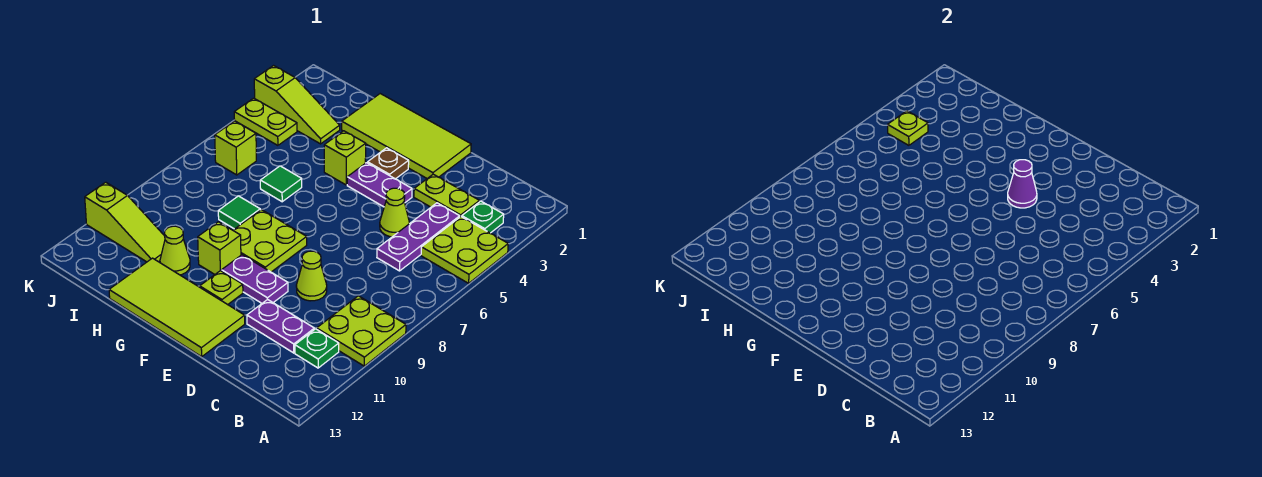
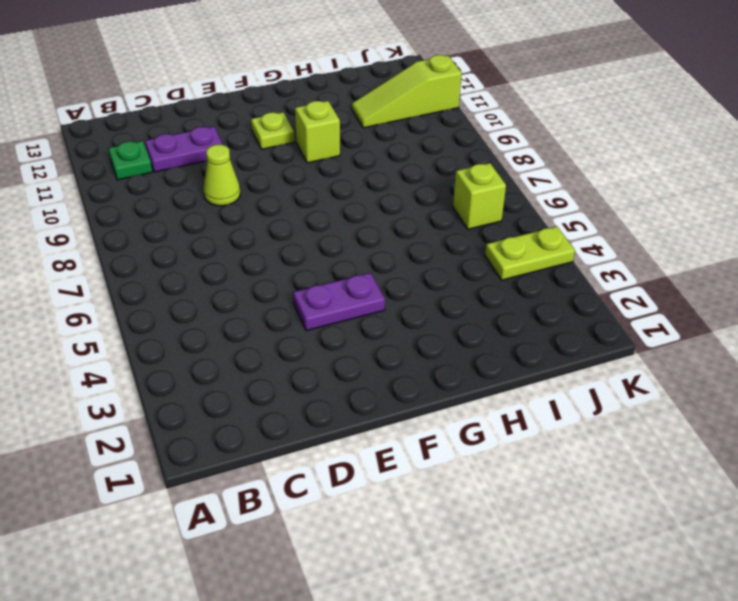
none -> lime 2x2 plate [421,217,508,283]
none -> lime 2x2 plate [317,296,406,366]
none -> green 1x1 plate [462,201,504,233]

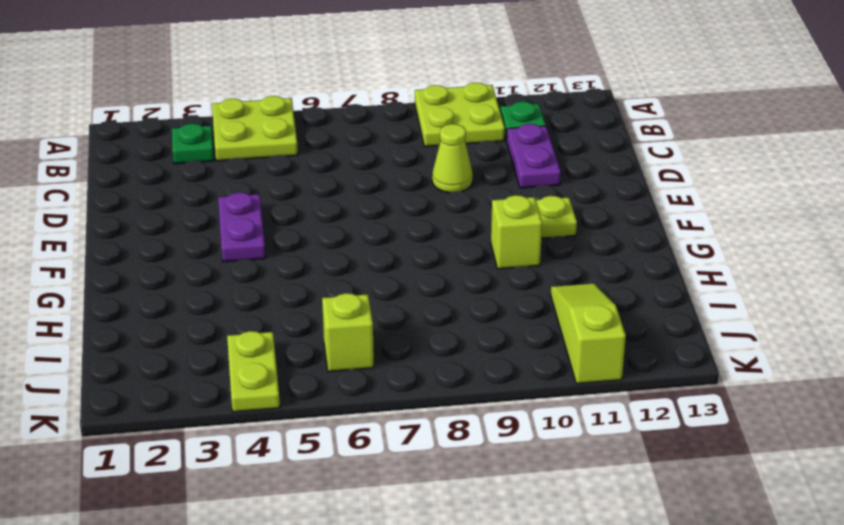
none -> lime 1x2 plate [414,174,480,217]
none -> purple 1x3 plate [377,203,460,271]
none -> lime 1x1 cone [380,188,409,237]

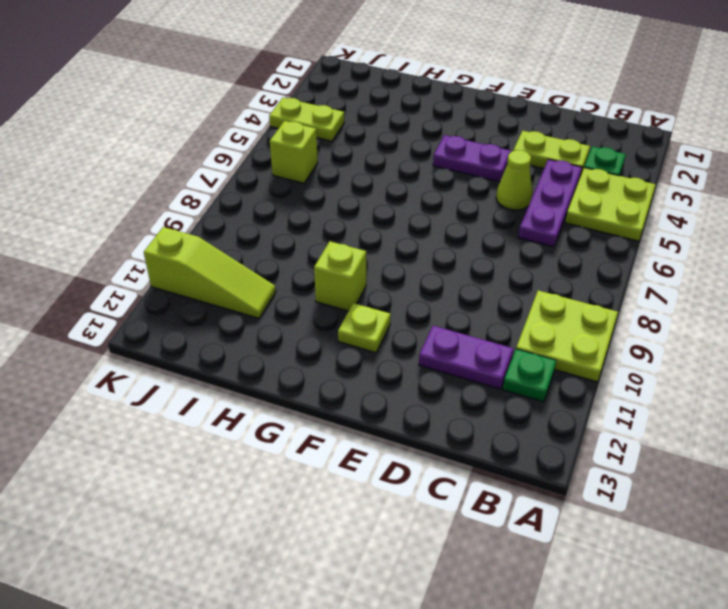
none -> lime 1x1 cone [296,251,327,301]
none -> lime 2x4 tile [342,94,471,178]
none -> purple 1x2 plate [222,255,288,303]

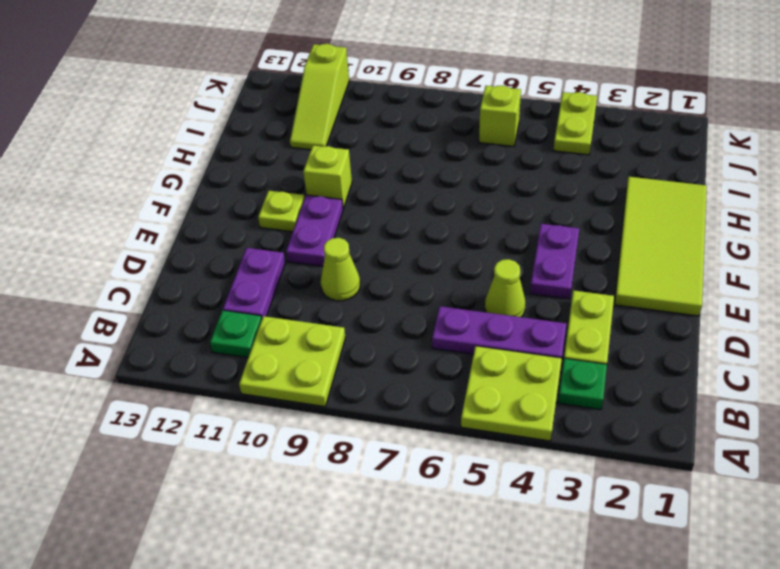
none -> lime 2x4 tile [109,258,245,357]
none -> brown 1x1 plate [368,148,409,179]
none -> lime 2x2 plate [233,210,307,272]

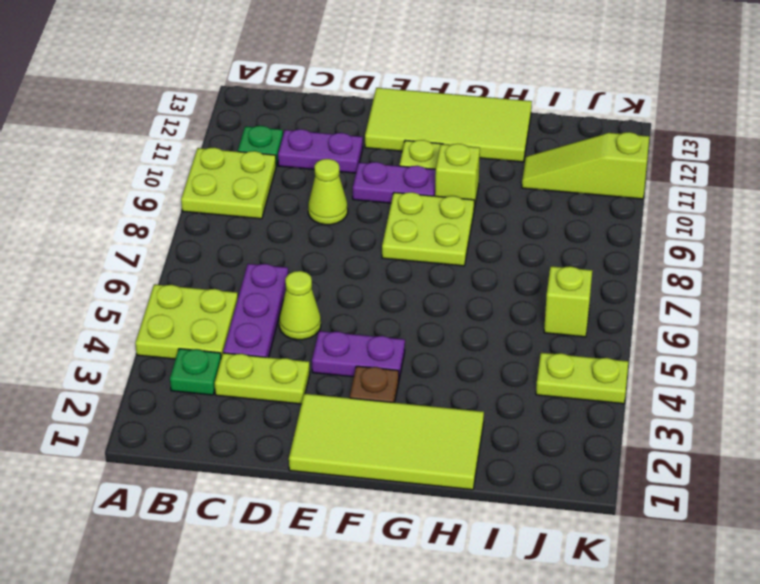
none -> lime 1x1 brick [324,131,366,185]
none -> green 1x1 tile [260,166,302,202]
none -> green 1x1 tile [218,196,260,229]

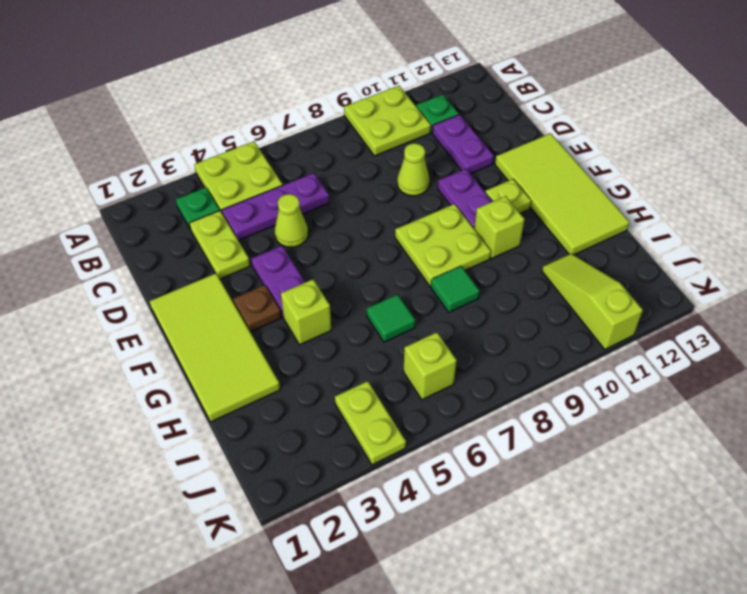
none -> lime 1x1 cone [160,226,190,275]
none -> lime 1x3 slope [254,66,340,144]
none -> purple 1x1 cone [1008,160,1037,208]

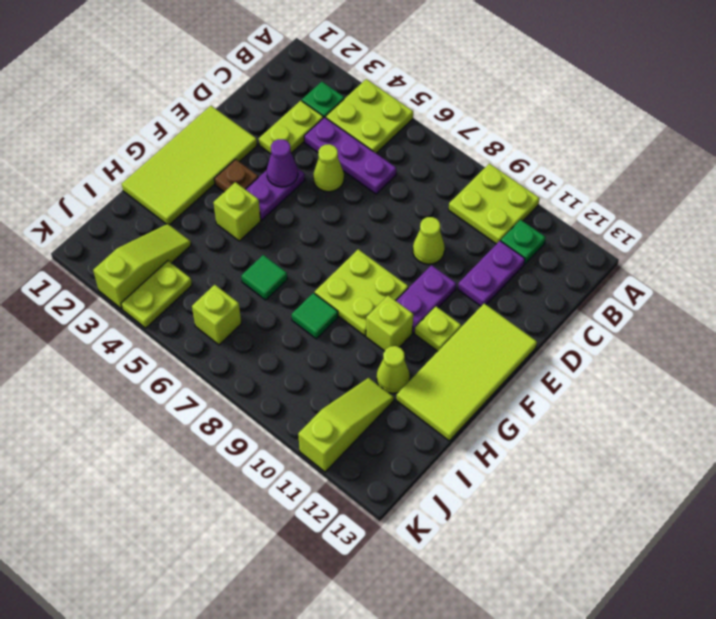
none -> lime 1x1 plate [888,111,928,145]

